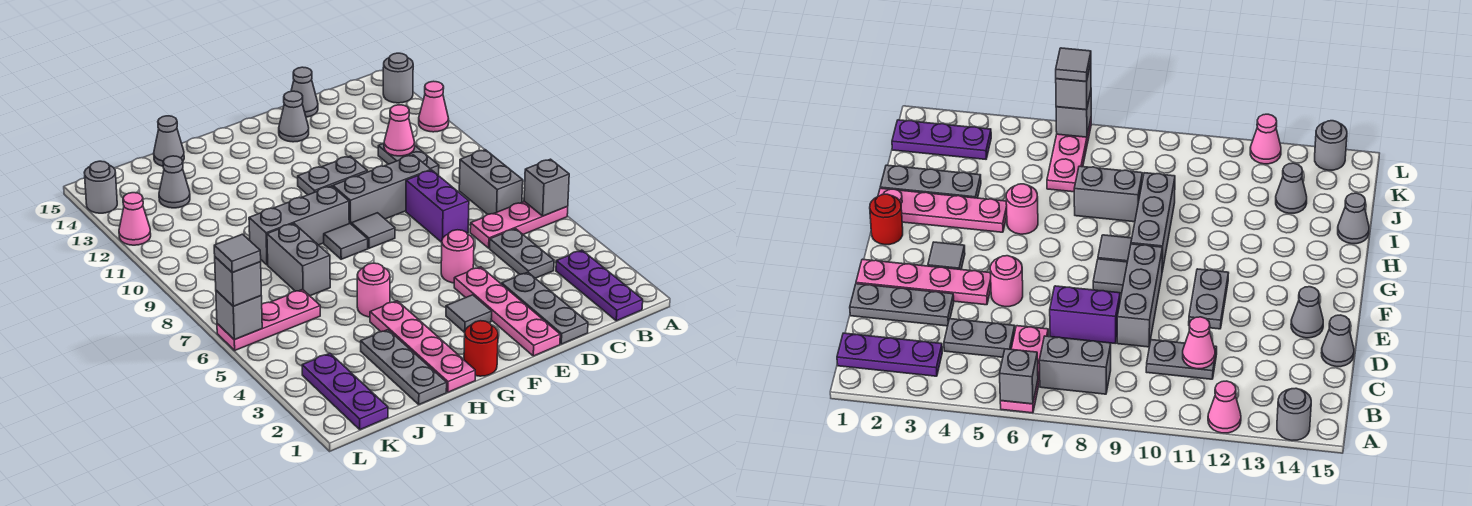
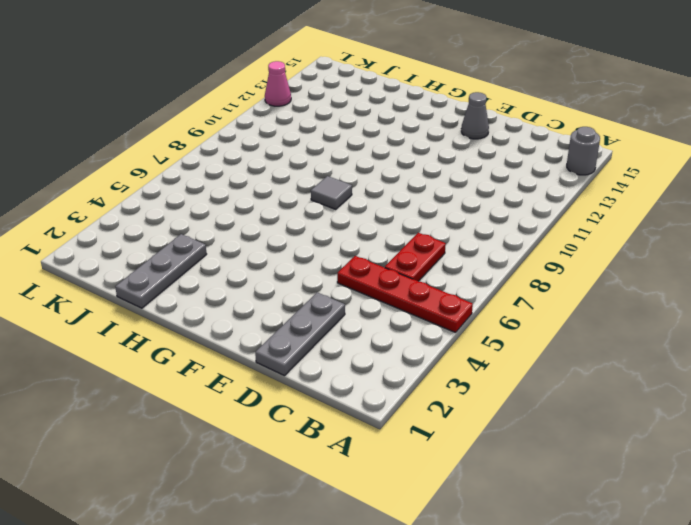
red 1x4 plate [337,256,473,333] -> grey 1x2 plate [490,229,554,278]
red 1x2 plate [385,233,446,281] -> pink 1x3 plate [470,201,568,248]
none -> pink 1x1 cone [419,81,449,132]
none -> purple 1x3 plate [556,250,643,321]
none -> grey 1x2 brick [459,150,523,214]
none -> grey 1x2 plate [378,143,439,176]

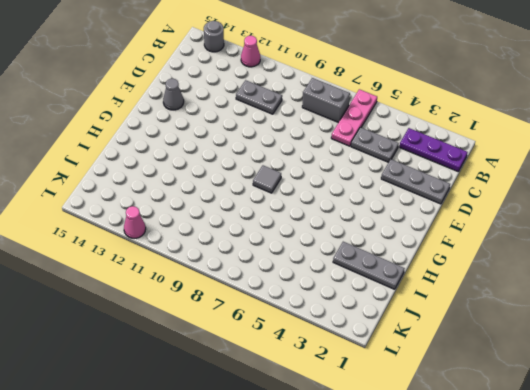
none -> purple 1x2 brick [406,170,469,242]
none -> grey 1x3 brick [333,155,431,224]
none -> grey 1x1 cone [291,67,318,117]
none -> pink 1x4 plate [454,267,560,356]

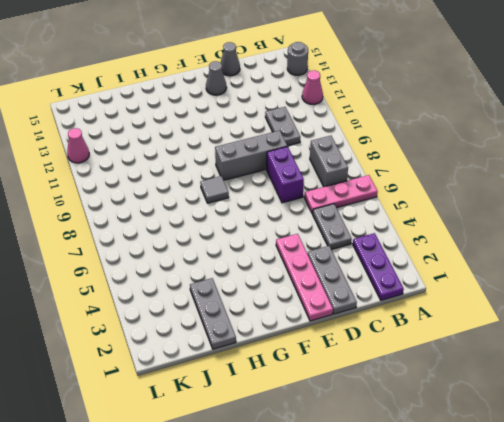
none -> pink 1x1 round brick [441,230,474,283]
none -> grey 1x2 plate [298,156,367,195]
none -> grey 1x1 tile [446,295,492,333]
none -> grey 1x1 tile [351,213,395,248]

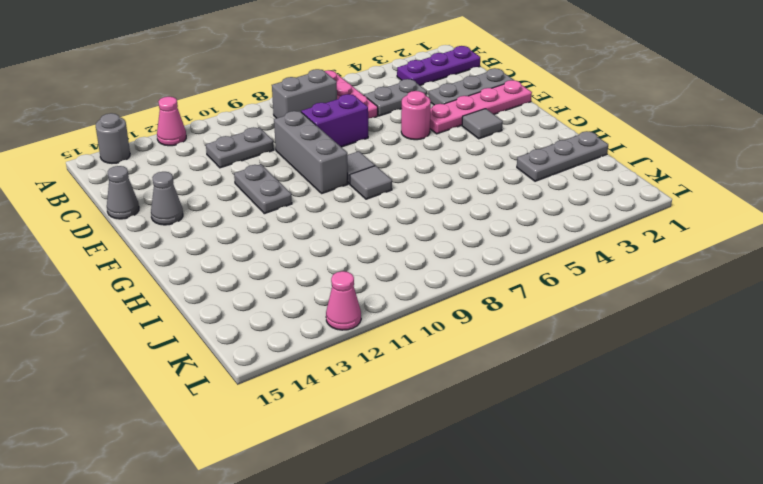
none -> red 1x1 round brick [464,321,498,376]
none -> grey 1x3 brick [249,186,349,265]
none -> pink 1x4 plate [370,301,475,392]
none -> pink 1x1 round brick [357,263,390,317]

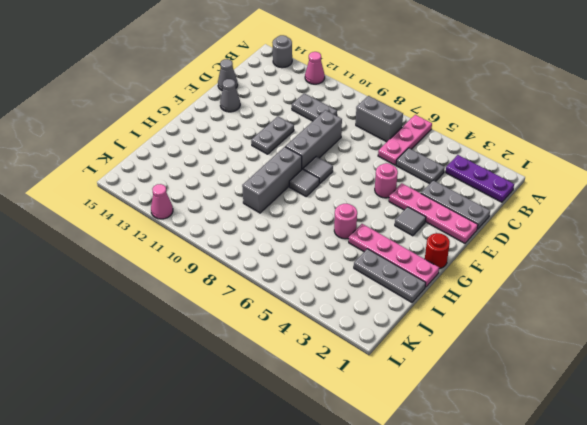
none -> purple 1x2 brick [406,170,469,242]
none -> grey 1x2 brick [267,223,330,296]
none -> grey 1x1 cone [154,116,184,166]
none -> pink 1x3 plate [217,290,320,350]

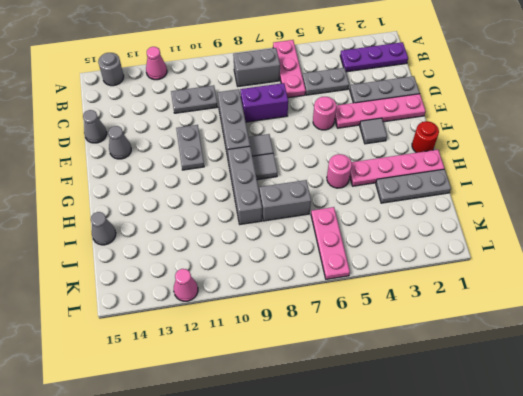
none -> grey 1x1 cone [159,156,190,208]
none -> purple 1x3 plate [302,353,388,430]
none -> grey 1x1 round brick [84,161,117,213]
none -> grey 1x1 brick [524,159,569,216]

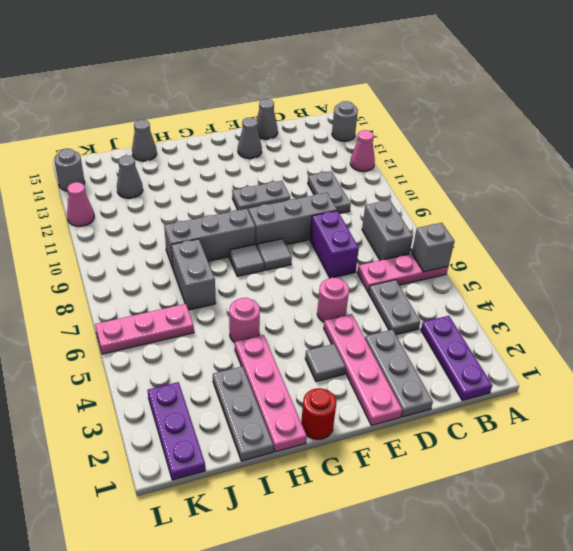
none -> pink 1x1 cone [384,105,415,156]
none -> grey 1x1 brick [216,291,262,340]
none -> grey 1x1 brick [215,257,261,306]
none -> grey 1x1 tile [214,234,261,272]

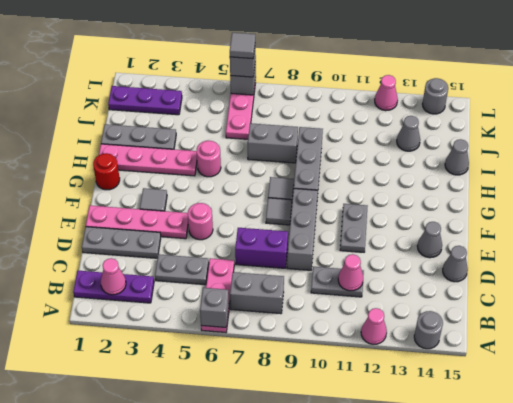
pink 1x1 cone [101,258,126,295] -> none

